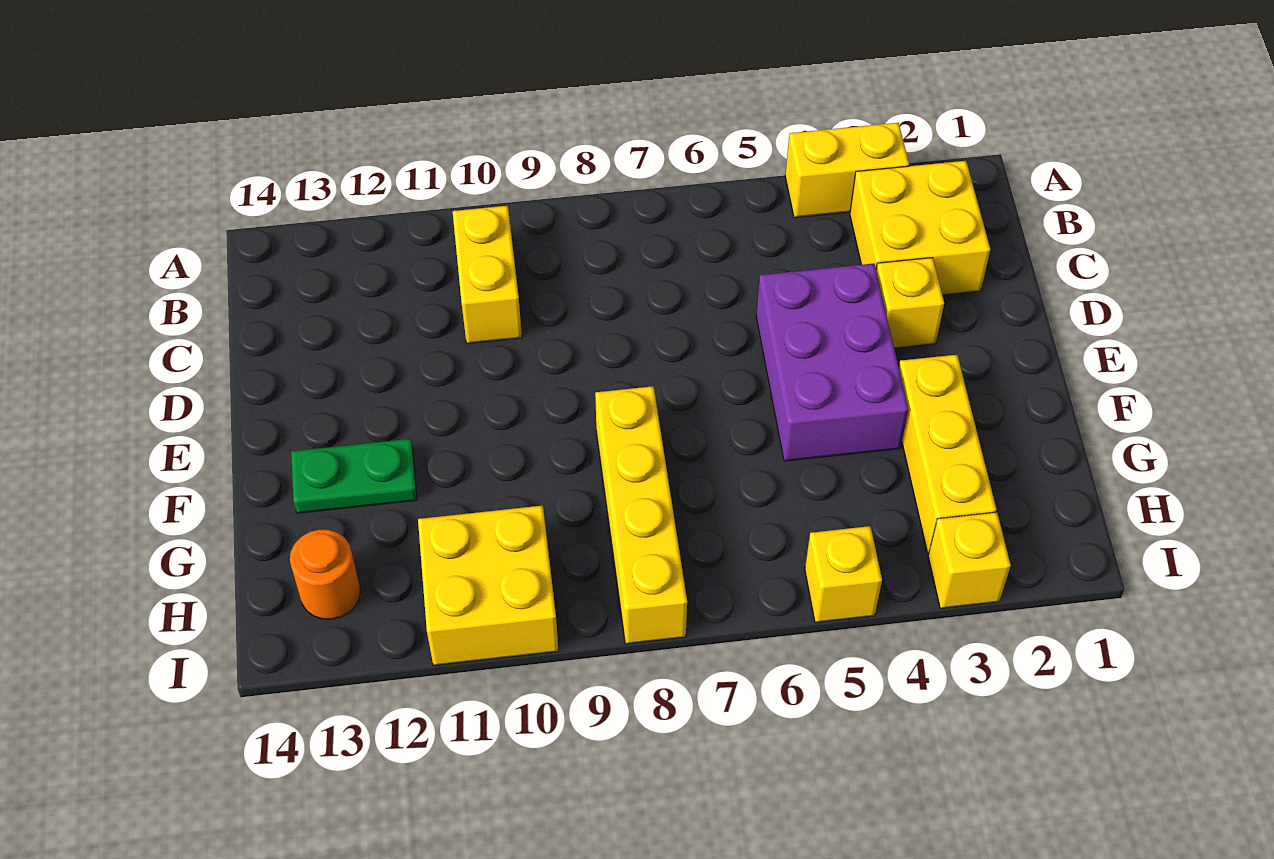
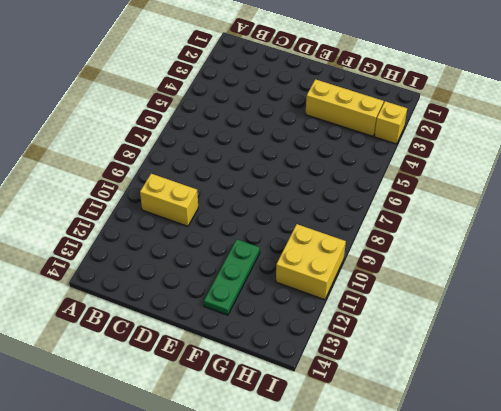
green 1x3 plate [204,239,260,315] -> green 1x2 plate [291,439,417,513]
none -> yellow 1x2 brick [785,123,909,218]
none -> yellow 2x2 brick [850,161,990,295]
none -> yellow 1x1 brick [876,258,944,348]

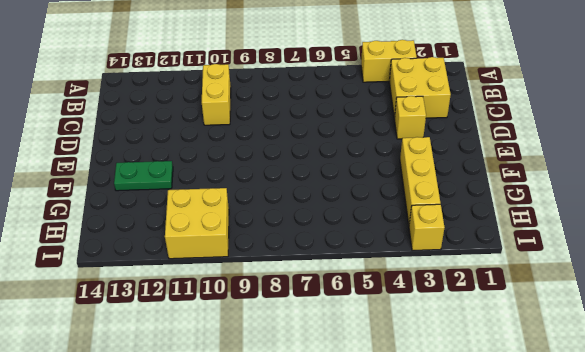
none -> purple 2x3 brick [756,263,908,461]
none -> yellow 1x4 brick [595,386,687,644]
none -> orange 1x1 round brick [290,530,361,619]

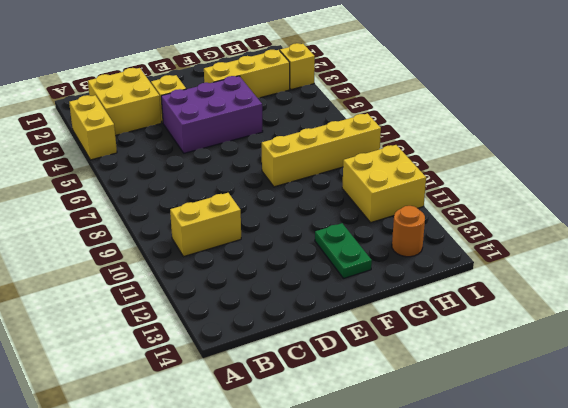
none -> yellow 1x1 brick [805,526,882,623]

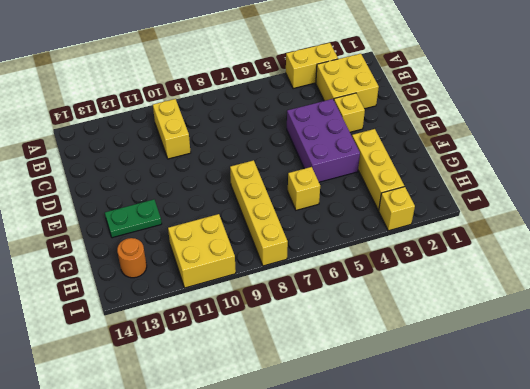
yellow 1x1 brick [288,167,320,210] -> yellow 1x1 brick moved to [805,526,882,623]

